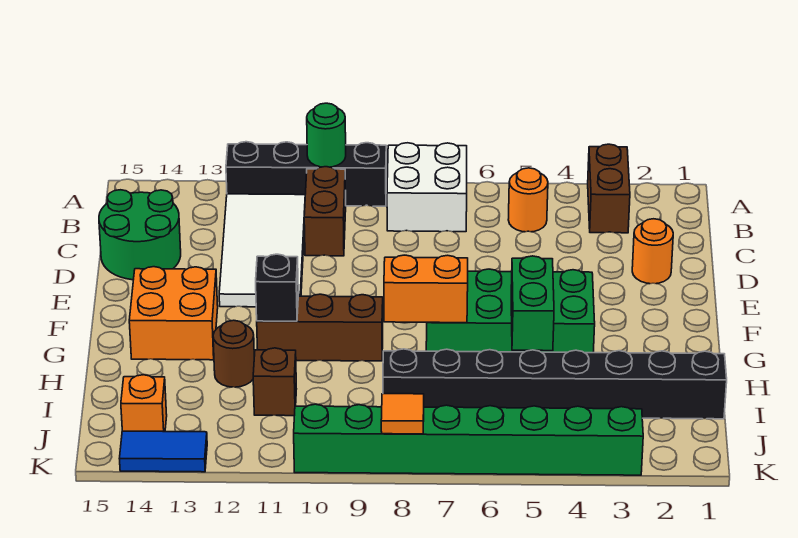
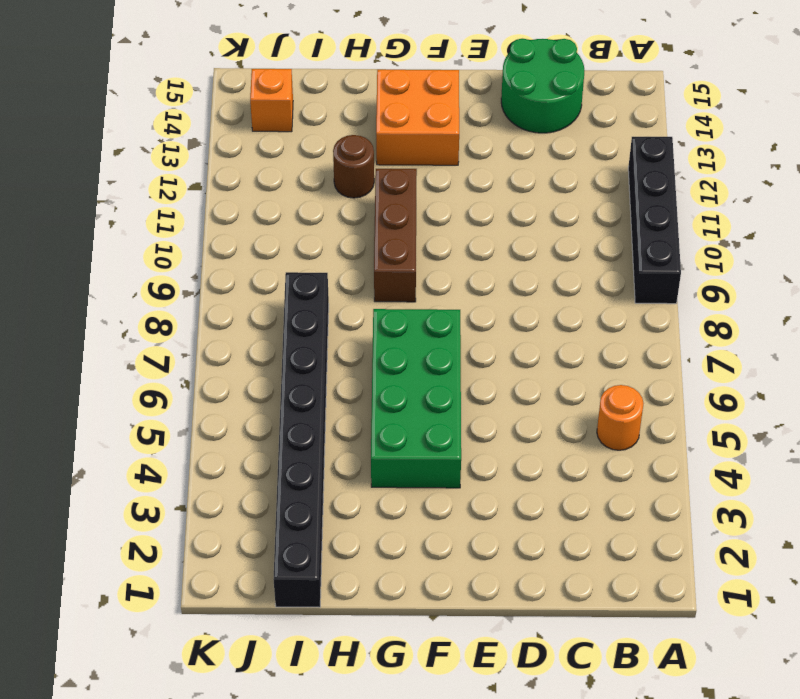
none -> brown 1x2 brick [588,144,630,233]
none -> white 2x2 brick [387,143,467,232]
none -> brown 1x2 brick [304,167,346,256]

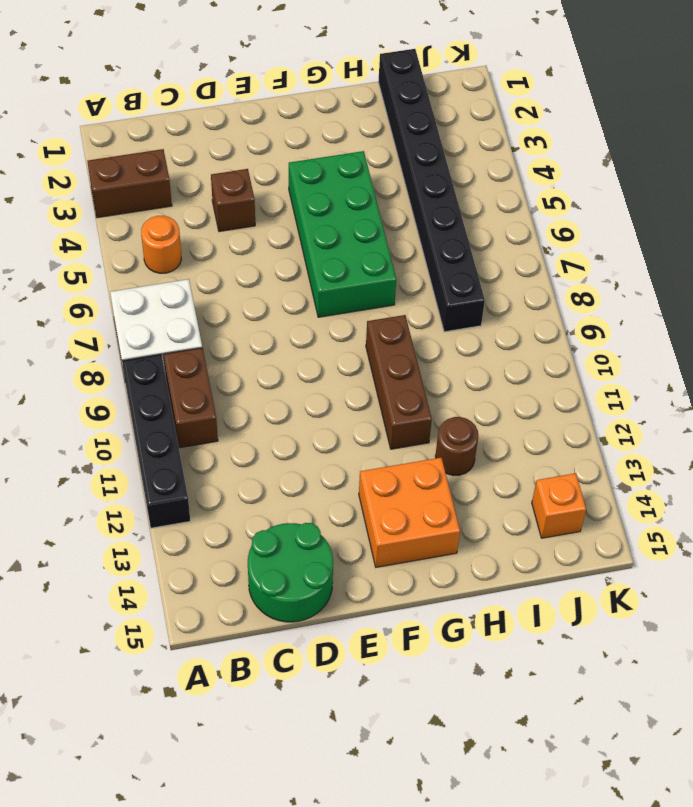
brown 1x2 brick [164,348,218,448] -> brown 1x2 brick turned to [304,167,346,256]
brown 1x1 brick [211,169,255,232] -> brown 1x1 brick moved to [253,348,296,416]
none -> white 2x4 tile [219,194,305,307]
none -> orange 1x1 round brick [632,219,673,284]
none -> green 1x8 brick [294,404,643,475]

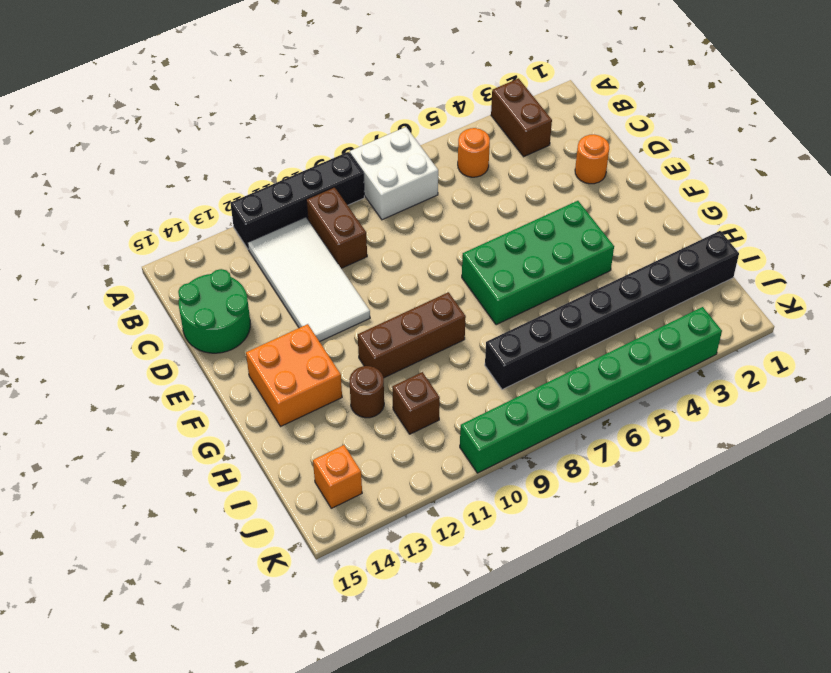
none -> blue 1x2 tile [119,431,207,472]
none -> green 1x1 round brick [307,103,346,167]
none -> green 1x2 brick [511,256,554,351]

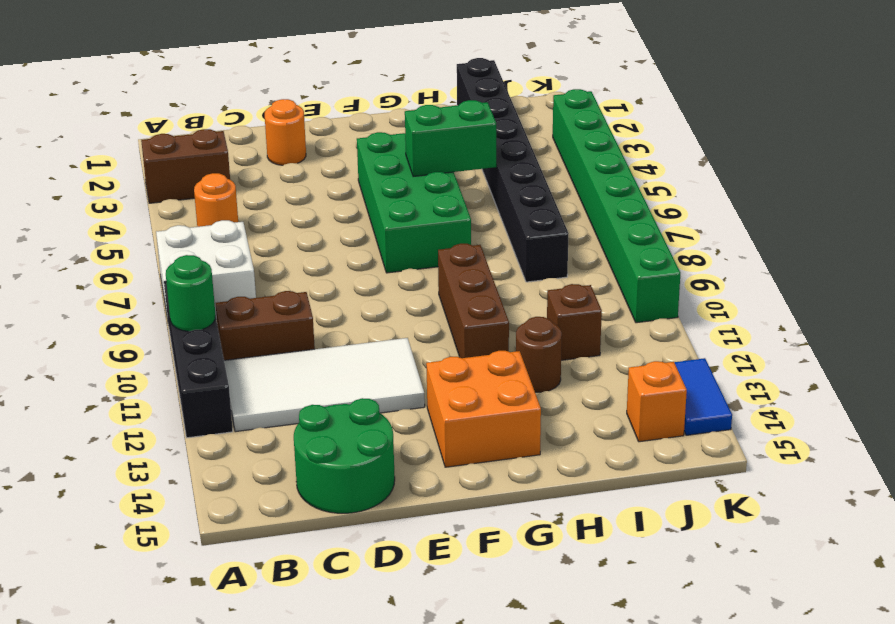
none -> orange 1x2 brick [384,255,468,323]
none -> black 1x1 brick [256,254,298,321]
none -> orange 1x1 tile [381,394,424,434]

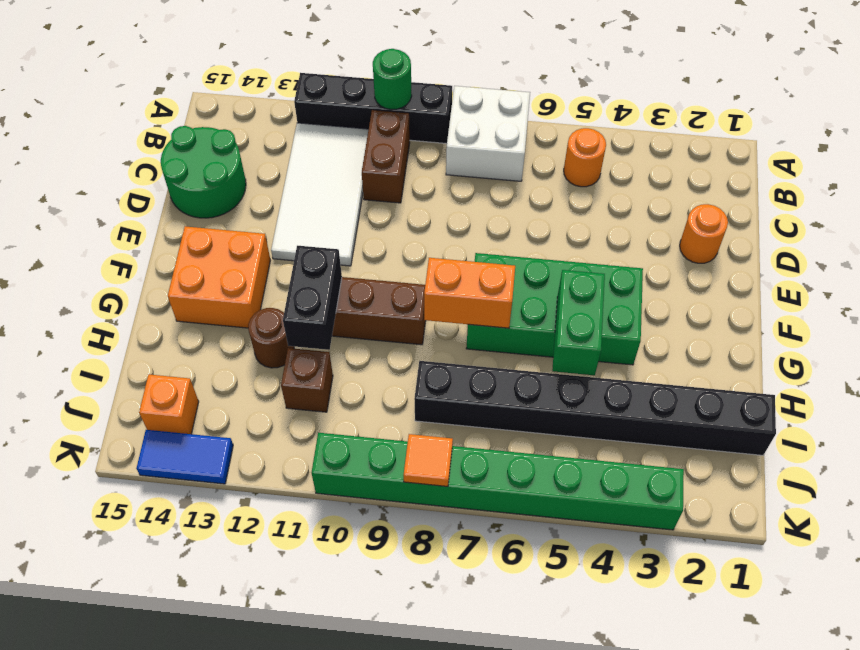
black 1x2 brick [283,246,342,350] -> black 1x1 brick [256,254,298,321]
none -> brown 1x2 brick [588,144,630,233]

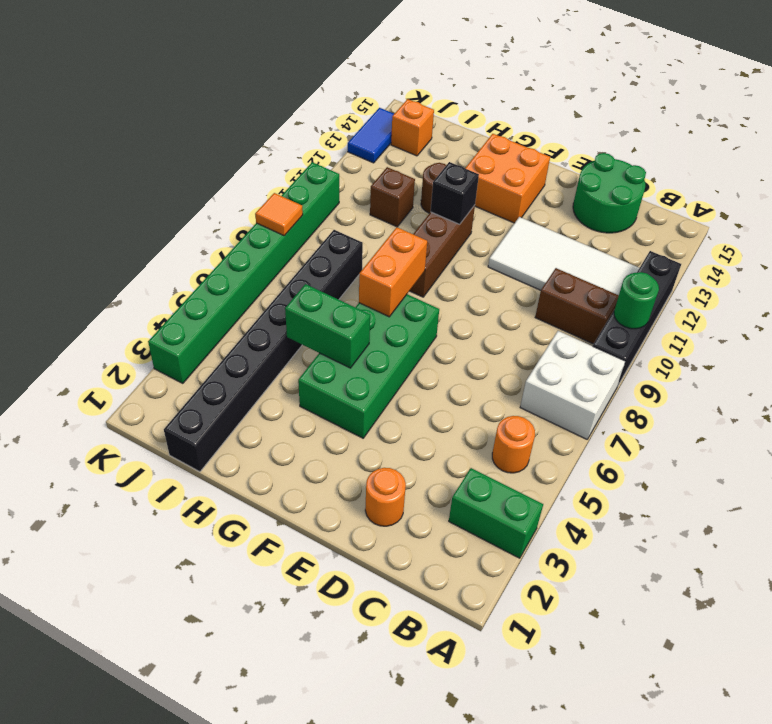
green 1x2 brick [449,468,543,558] -> brown 1x2 brick [588,144,630,233]

